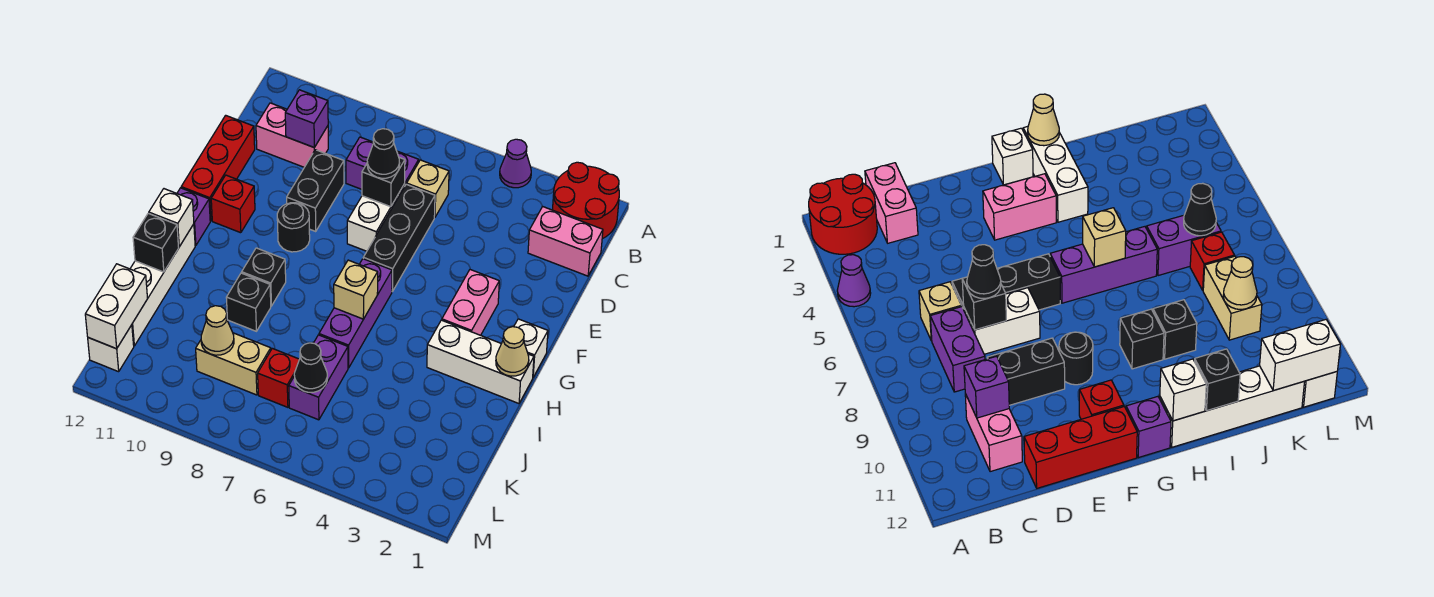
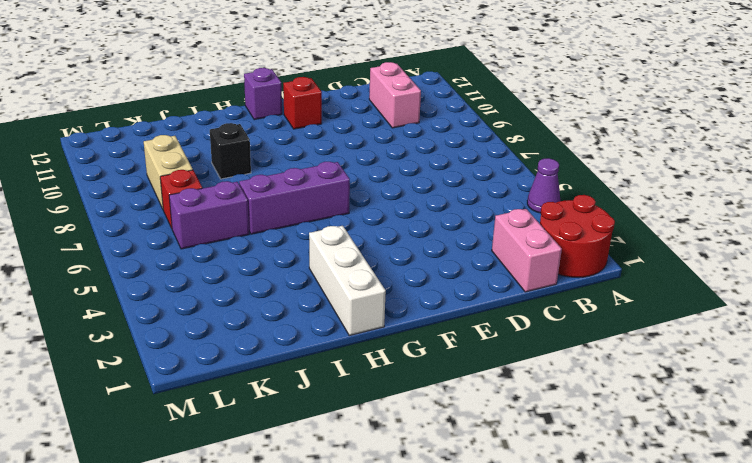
none -> tan 1x1 brick [407,160,449,217]
none -> purple 1x2 brick [346,137,419,189]
none -> black 1x3 brick [363,184,435,291]
none -> white 1x2 brick [347,184,405,251]

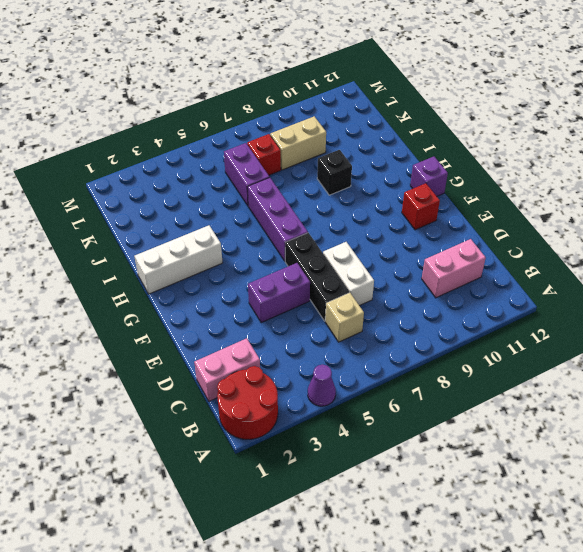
purple 1x2 brick [248,263,310,323] -> purple 1x2 brick moved to [346,137,419,189]
none -> black 1x2 brick [287,150,344,231]
none -> red 1x3 brick [181,115,255,221]
none -> pink 1x2 brick [442,270,499,335]
none -> black 1x1 round brick [277,203,310,252]

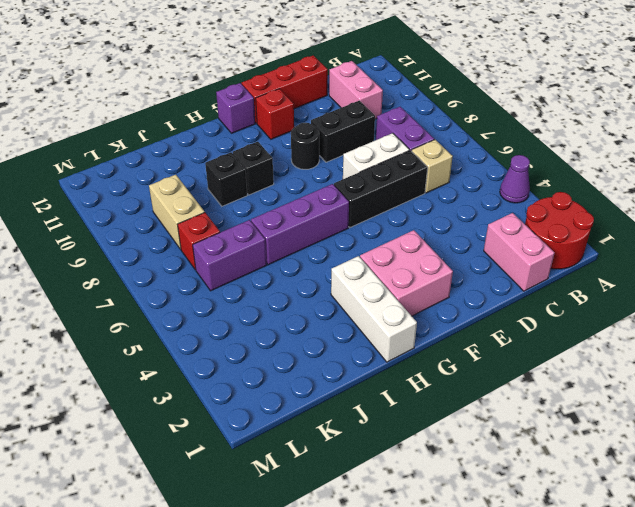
pink 2x2 brick [360,230,453,316] -> pink 1x2 brick [442,270,499,335]
none -> white 1x1 brick [514,319,548,377]
none -> white 1x4 brick [130,224,195,346]
none -> white 1x1 brick [88,325,134,372]
none -> purple 1x1 brick [285,90,328,147]

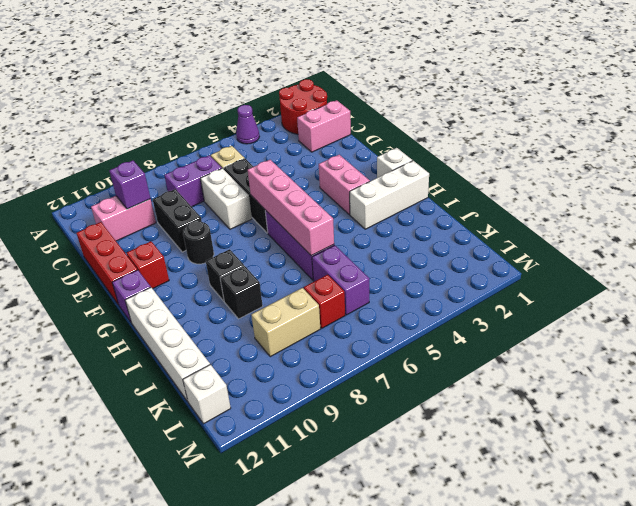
pink 1x4 brick [248,160,334,256] -> tan 1x1 brick [334,260,378,319]
none -> black 1x1 brick [362,158,405,207]
none -> tan 1x1 cone [496,327,529,376]
none -> white 1x1 brick [149,189,194,247]
none -> black 1x1 brick [133,213,179,272]

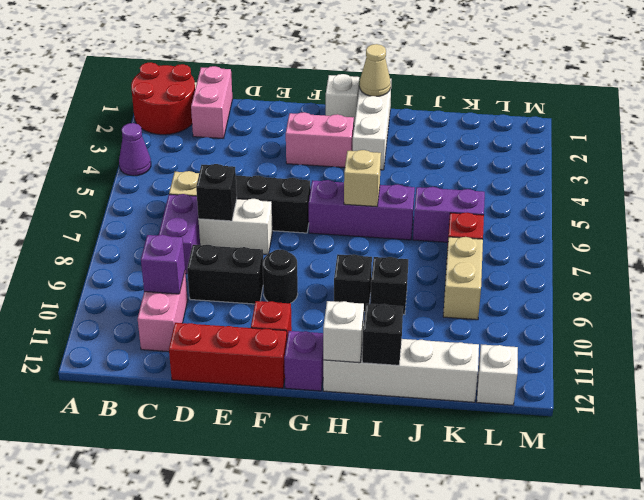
none -> black 1x1 cone [294,343,327,392]
none -> tan 1x1 cone [201,306,234,355]
none -> white 1x2 brick [85,264,148,349]
none -> black 1x1 cone [367,129,400,178]

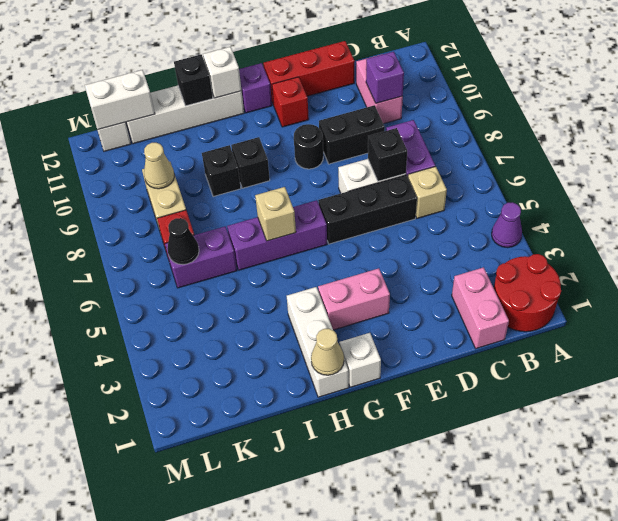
none -> black 1x1 cone [367,129,400,178]

